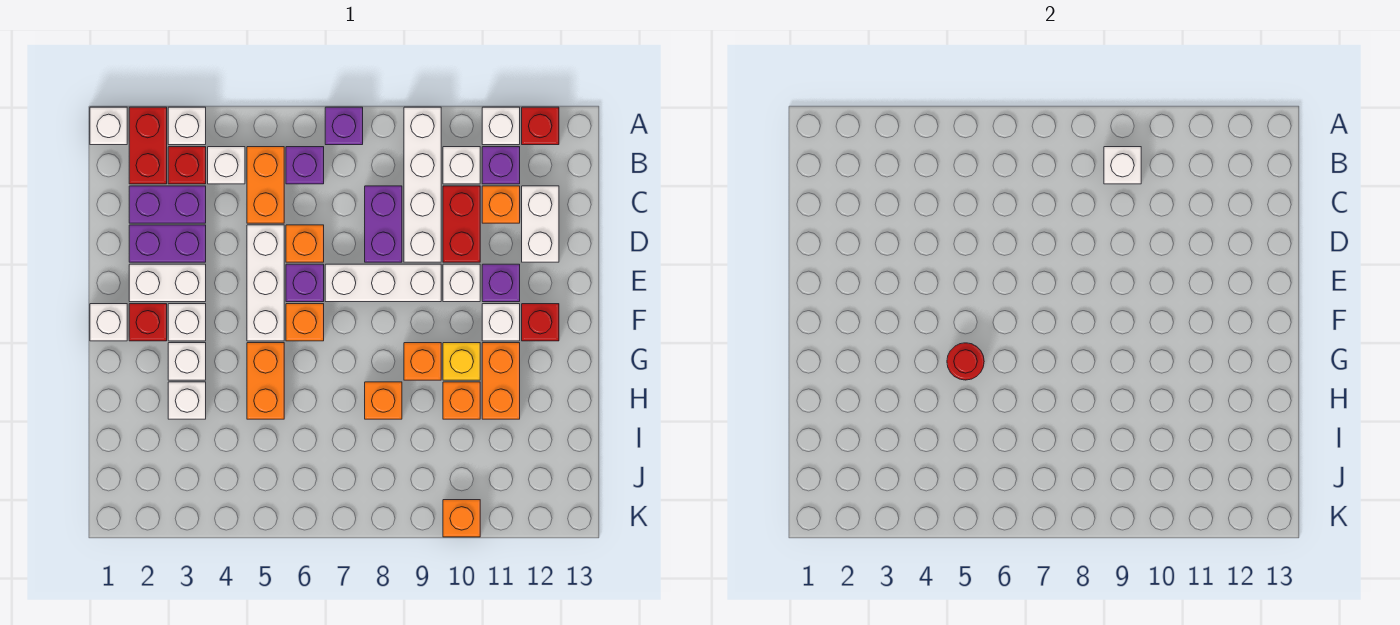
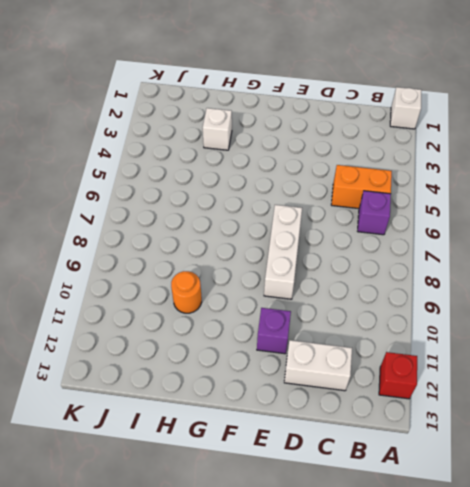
orange 1x1 round brick [171,271,202,313] -> orange 1x1 brick [443,382,480,419]
none -> red 1x2 brick [129,107,167,184]
none -> white 1x1 brick [168,107,206,145]
none -> purple 1x1 brick [325,107,363,145]
none -> white 1x4 brick [404,107,441,262]

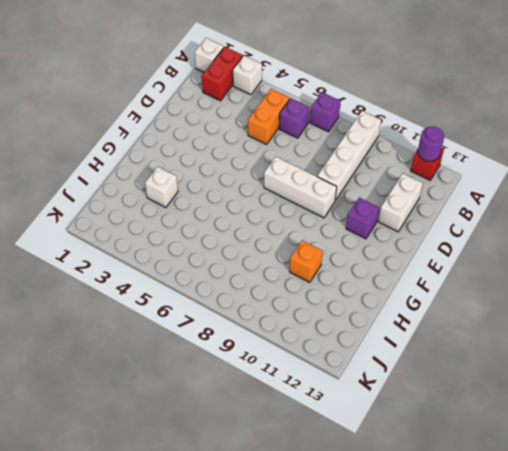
purple 1x1 round brick [418,127,444,161] -> none
none -> white 1x1 brick [482,107,520,145]
none -> red 1x1 brick [168,147,206,184]
none -> white 1x1 brick [208,147,245,184]
none -> white 1x1 brick [443,147,480,184]

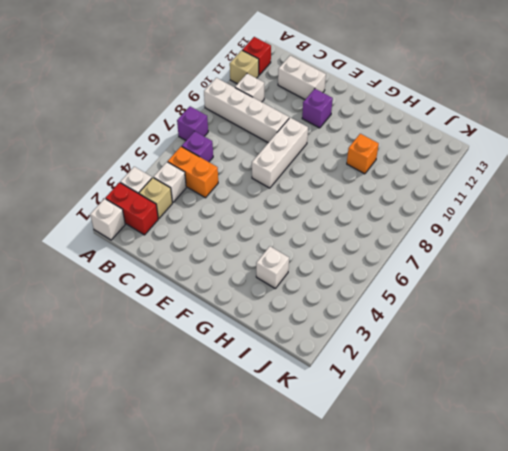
tan 1x1 brick [230,50,259,84] -> white 1x1 brick [482,107,520,145]
tan 1x1 brick [139,178,172,219] -> red 1x1 brick [168,147,206,184]
none -> purple 1x1 brick [482,147,520,184]
none -> purple 1x2 brick [129,186,206,223]
none -> purple 1x2 brick [365,186,402,262]
none -> red 1x2 brick [443,186,480,262]

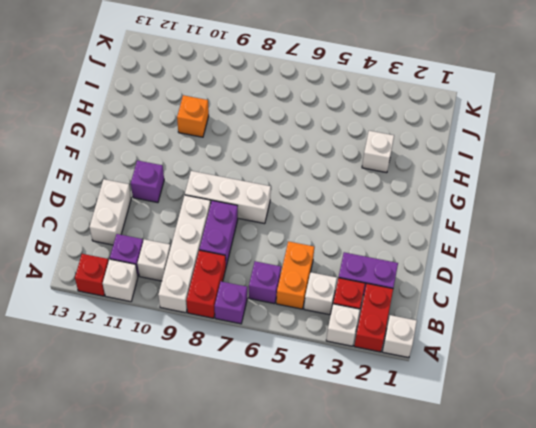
red 1x2 brick [186,250,226,318] -> red 1x2 brick moved to [443,186,480,262]
none -> orange 1x1 brick [482,186,520,223]
none -> purple 1x2 brick [129,225,206,262]
none -> white 1x3 brick [247,225,284,341]
none -> orange 1x1 brick [286,225,324,262]

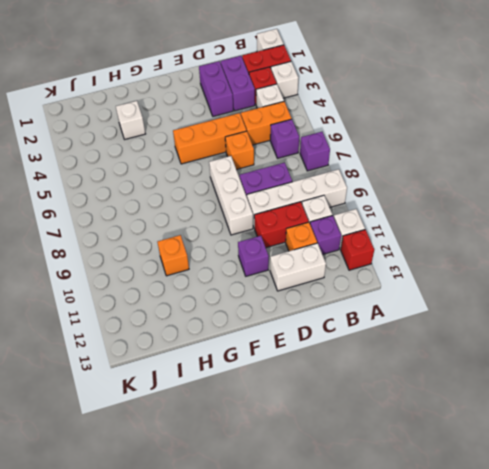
orange 1x3 brick [173,113,247,164] -> white 1x3 brick [247,225,284,341]
none -> white 1x2 brick [129,264,206,302]
none -> purple 1x1 brick [286,264,324,302]
none -> white 1x1 brick [443,264,480,302]
none -> white 1x1 brick [90,304,127,341]

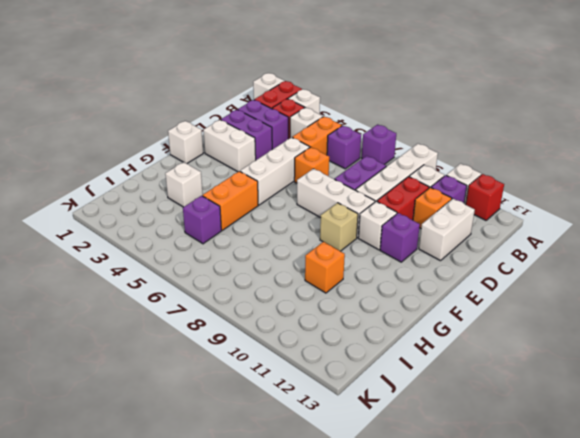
tan 1x1 brick [320,203,358,251] -> none
purple 1x1 brick [183,196,221,244] -> purple 1x1 brick moved to [286,264,324,302]
none -> red 1x1 brick [129,304,167,341]
none -> white 1x1 brick [168,304,206,341]
none -> orange 1x1 brick [286,304,324,341]
none -> white 1x1 brick [482,304,520,341]

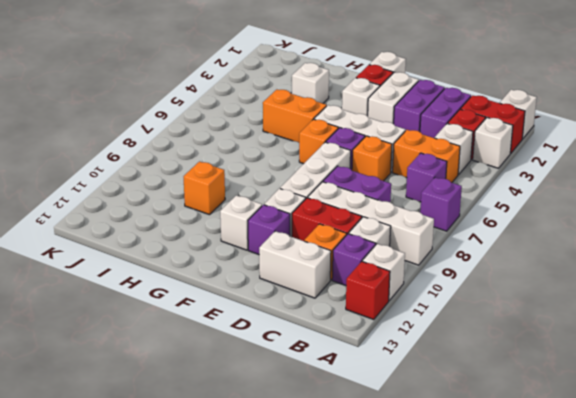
none -> red 1x1 brick [522,304,559,341]
none -> white 1x1 brick [168,343,206,380]
none -> orange 1x1 brick [404,343,441,380]
none -> yellow 1x1 brick [443,343,480,380]

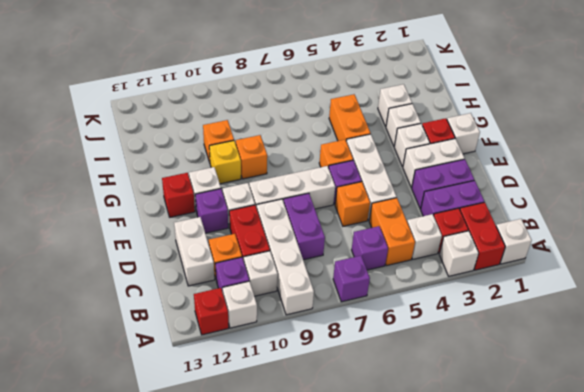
none -> orange 1x2 brick [482,343,520,419]
none -> orange 1x1 brick [365,382,402,419]
none -> orange 1x1 brick [443,500,480,537]
none -> white 1x1 brick [1104,147,1141,184]

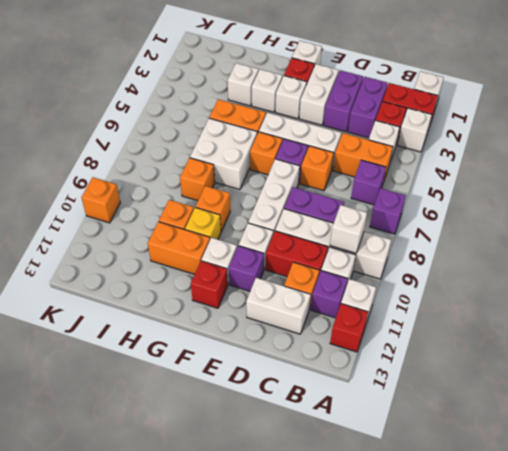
white 2x2 brick [190,118,257,190] -> none
none -> red 1x1 round brick [947,343,984,380]

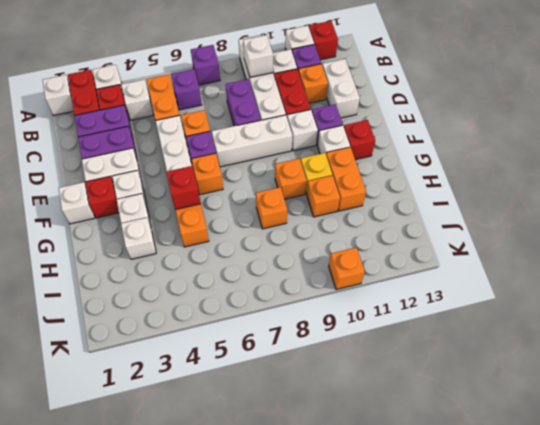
red 1x1 brick [166,166,201,210] -> red 1x1 round brick [947,343,984,380]

